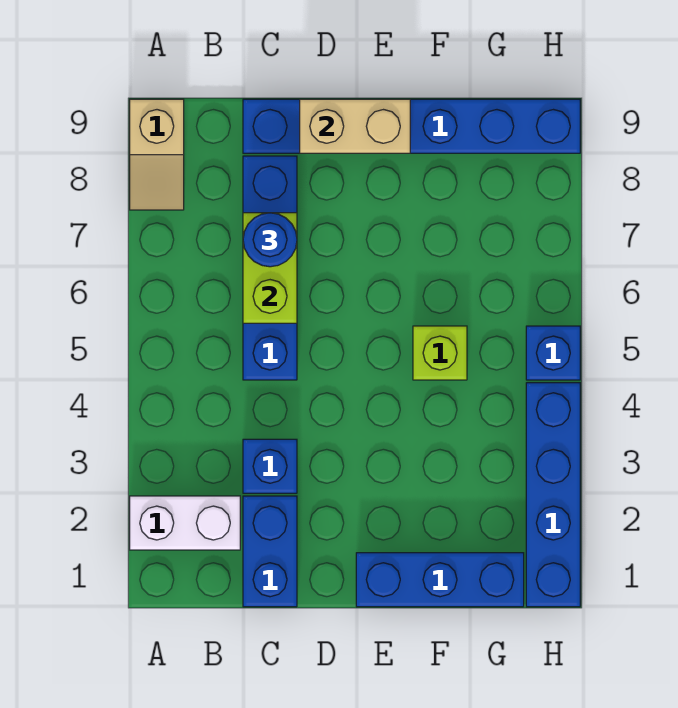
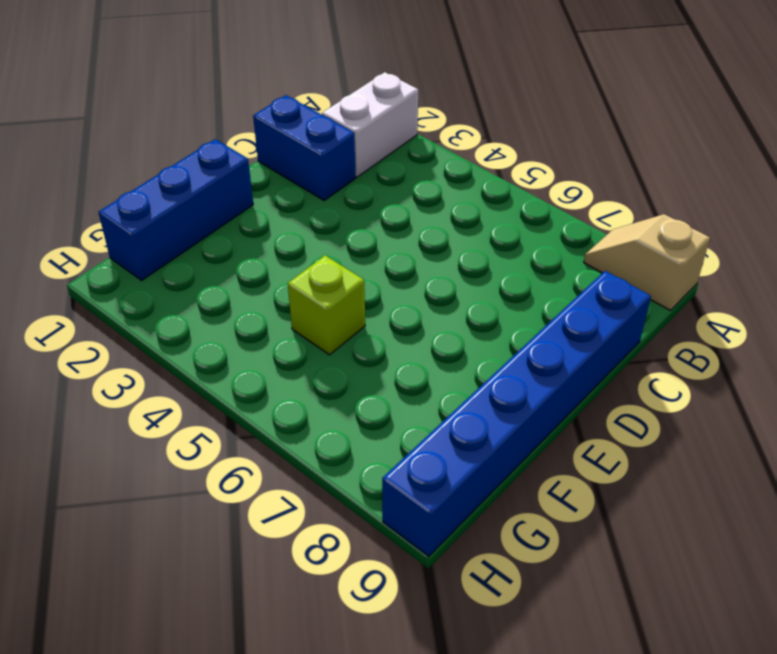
none -> blue 1x1 brick [243,439,297,493]
none -> blue 1x4 brick [243,156,297,380]
none -> blue 1x4 brick [526,383,580,607]

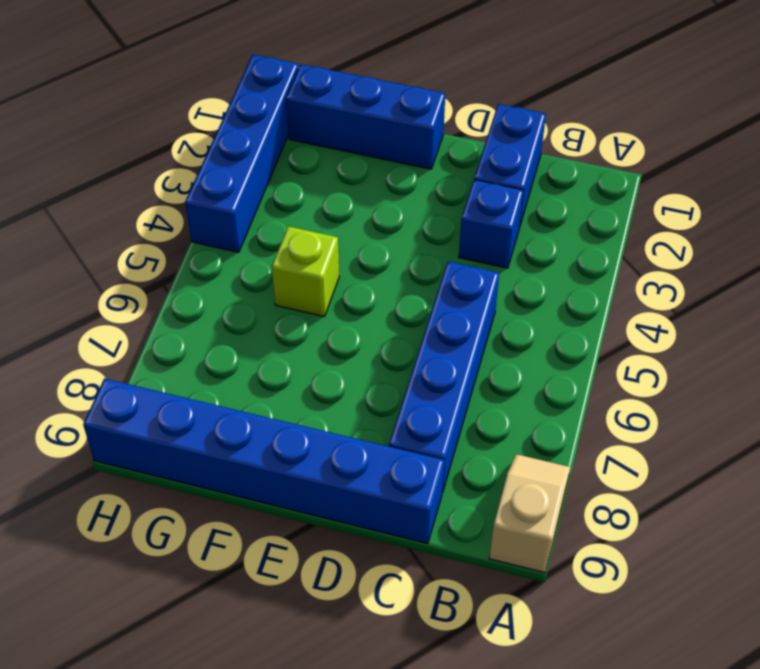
none -> white 1x2 brick [130,496,240,550]
none -> blue 1x1 brick [526,326,580,380]
none -> lime 1x2 brick [243,213,297,323]

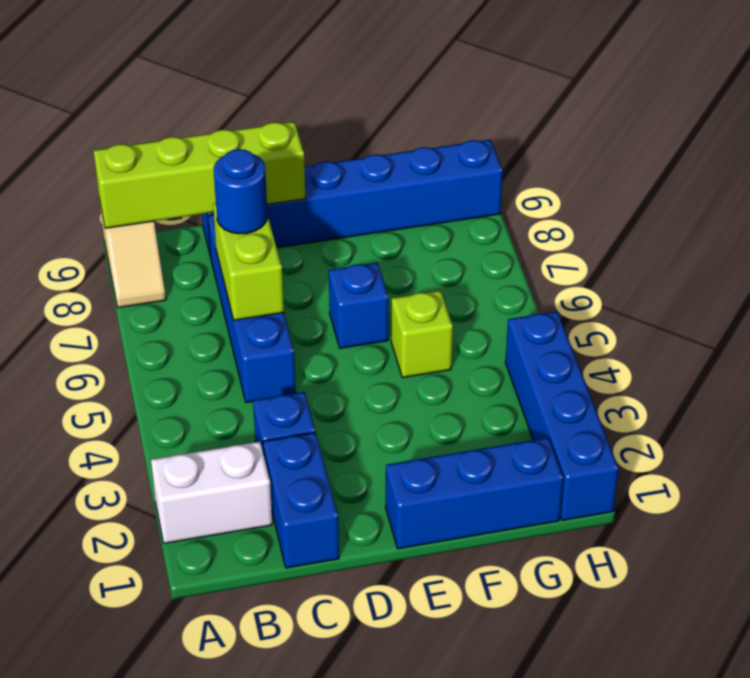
lime 1x4 brick [94,122,305,228] -> tan 1x2 brick [300,99,410,153]
blue 1x1 brick [329,263,388,348] -> blue 1x1 brick moved to [526,326,580,380]

